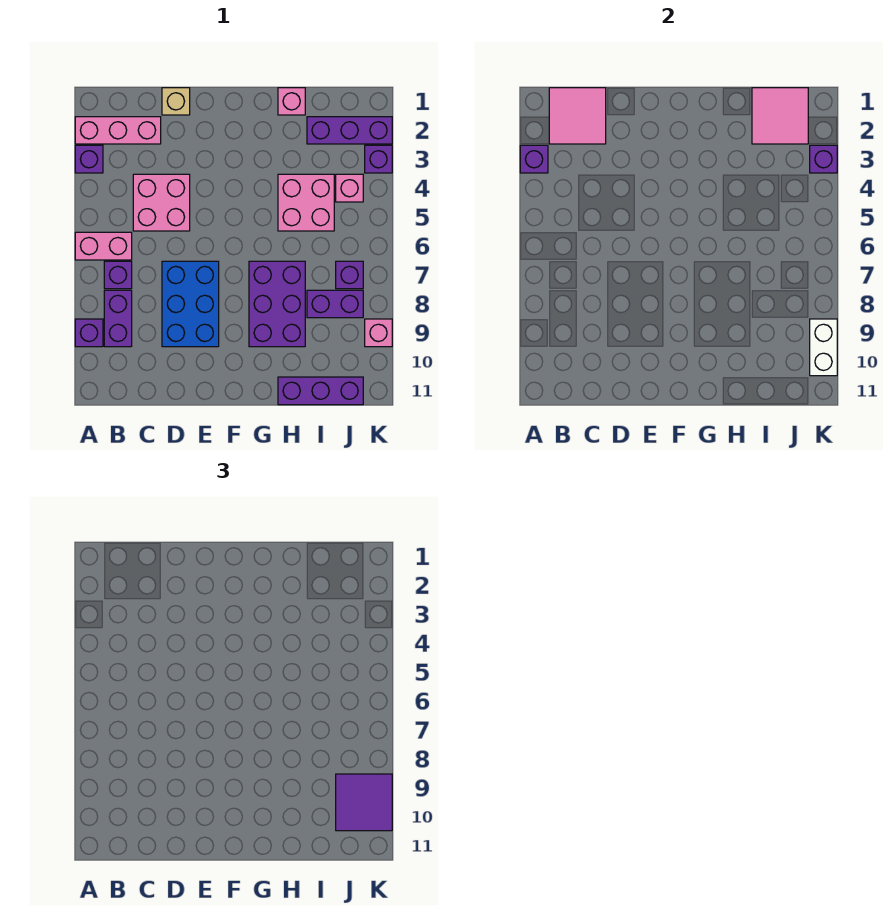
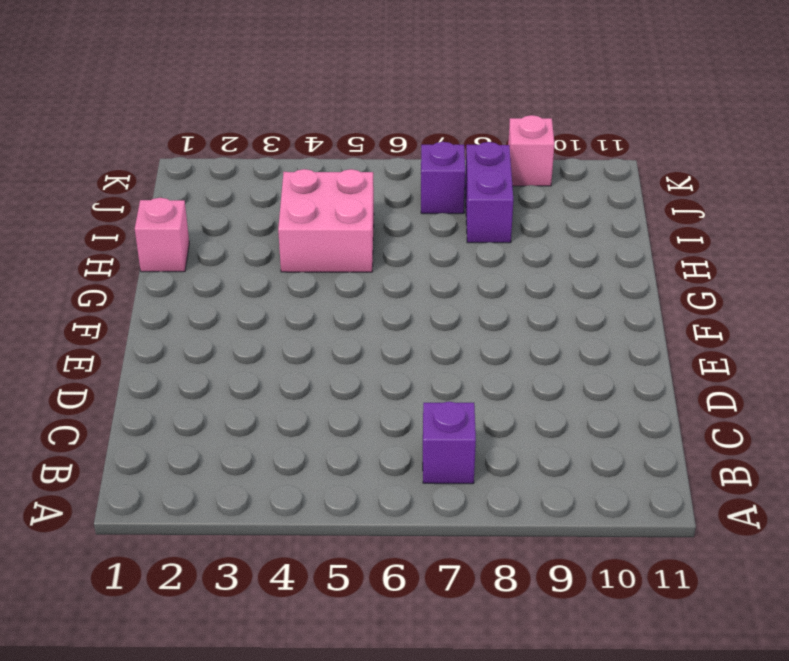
none -> pink 1x3 brick [75,117,161,144]
none -> purple 1x1 brick [75,145,103,173]
none -> pink 1x2 brick [75,232,132,260]

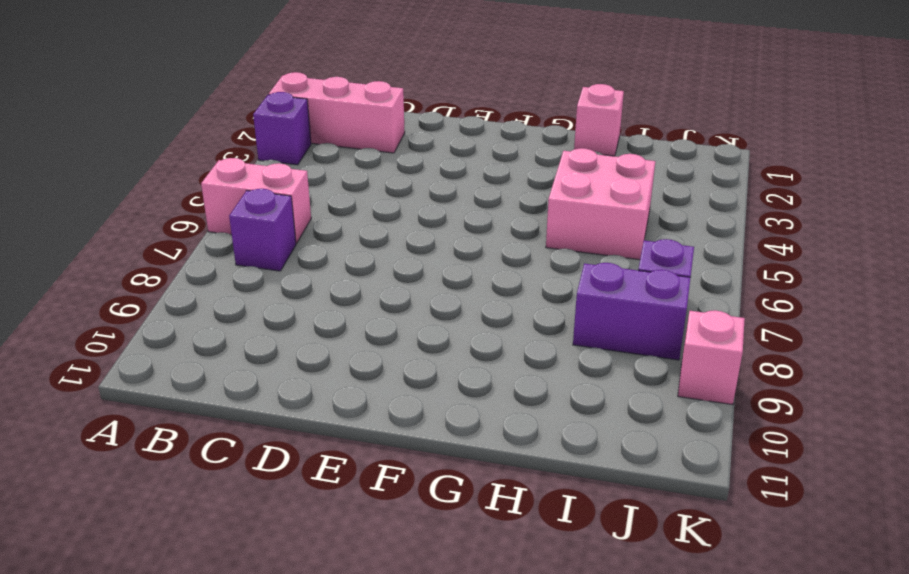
none -> purple 1x1 brick [75,319,103,347]
none -> purple 1x2 brick [104,290,132,347]
none -> pink 2x2 brick [133,174,190,231]

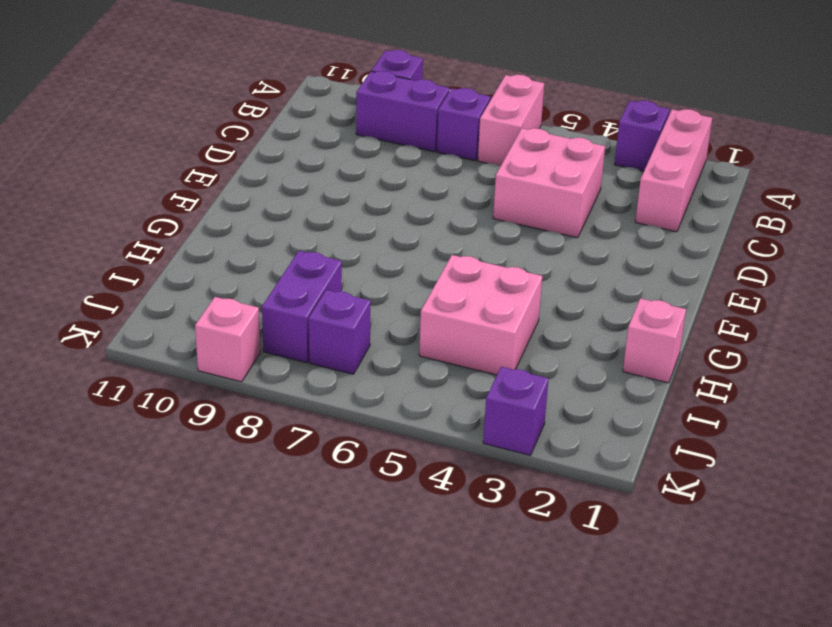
none -> tan 1x1 brick [162,88,190,115]
none -> blue 2x3 brick [162,261,219,347]
none -> purple 2x3 brick [249,261,305,347]

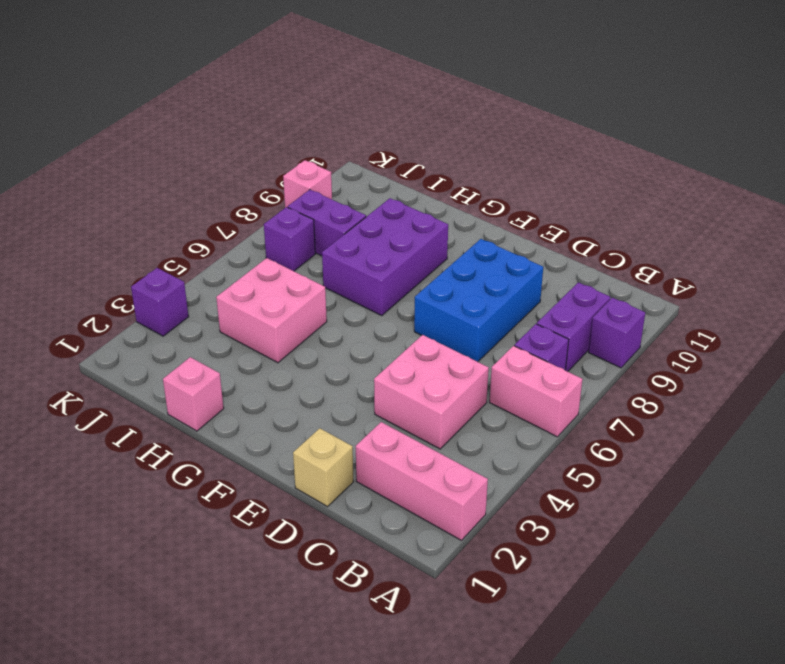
none -> purple 1x1 brick [75,145,103,173]
none -> purple 1x3 brick [278,377,363,405]
none -> purple 1x3 brick [307,117,392,144]

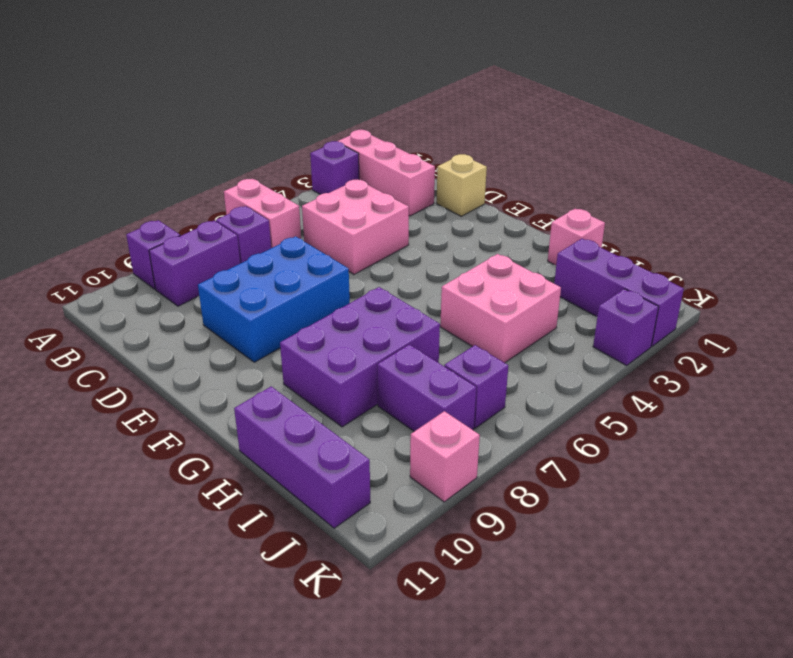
none -> pink 1x1 brick [336,174,363,202]
none -> purple 1x1 brick [520,145,548,173]
none -> pink 2x2 tile [549,88,606,144]

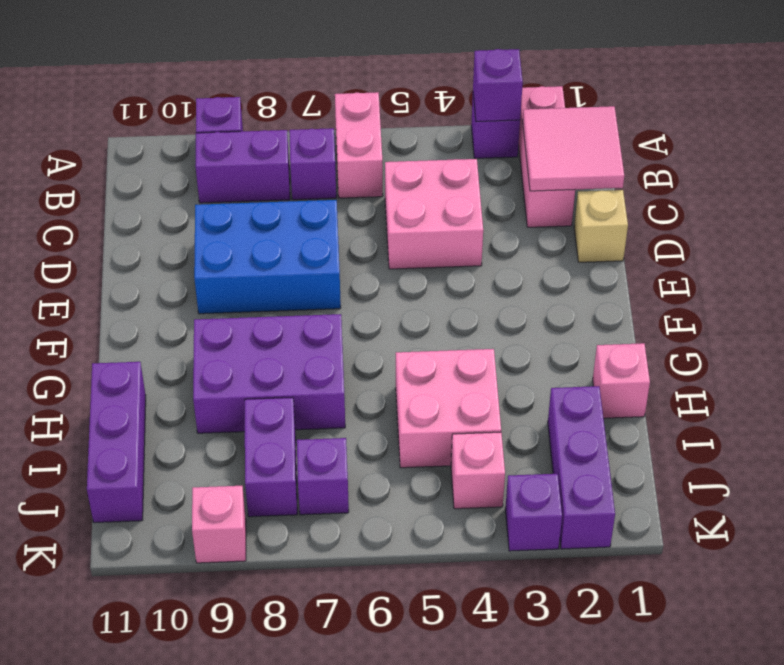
none -> pink 2x2 tile [752,88,808,144]
none -> purple 1x1 brick [810,145,837,173]
none -> white 1x2 brick [810,319,837,376]

